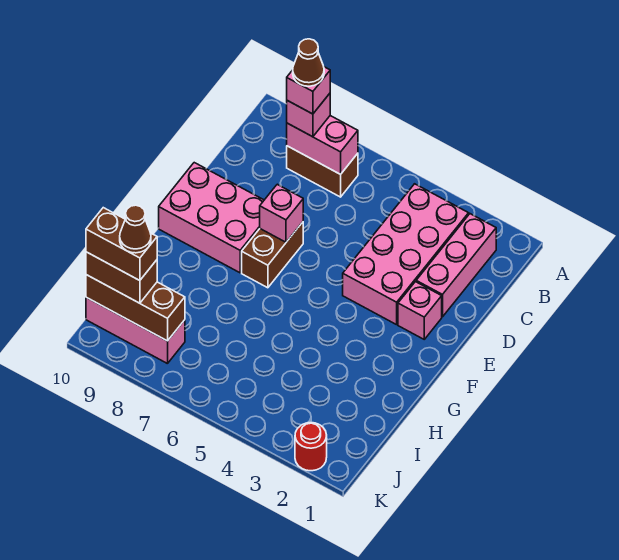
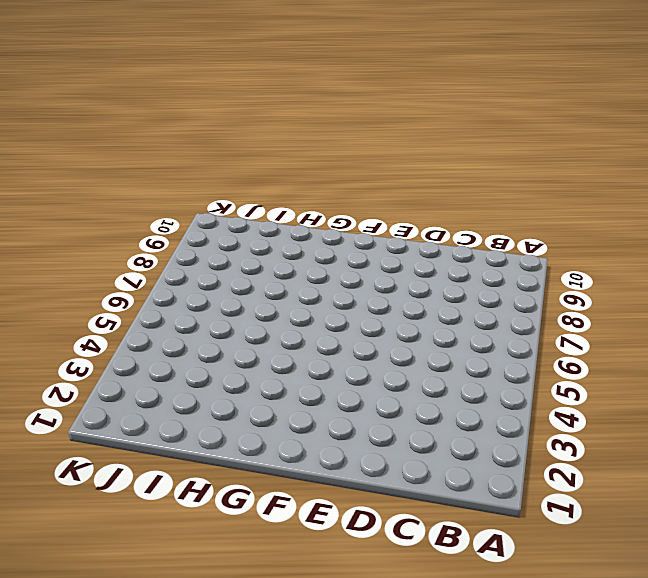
none -> pink 1x3 brick [416,214,496,317]
none -> pink 2x4 brick [343,184,469,325]
none -> brown 1x2 brick [287,146,358,197]

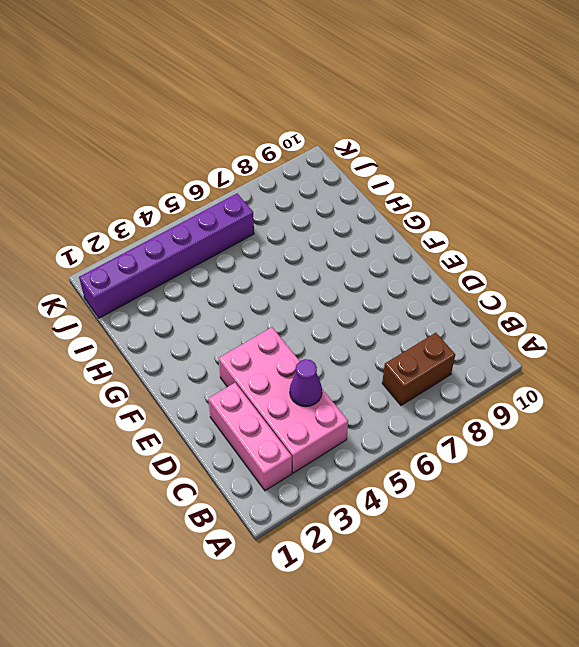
purple 1x1 cone [290,359,322,407] -> none
purple 1x6 brick [79,194,254,318] -> none
none -> pink 1x1 brick [398,282,442,339]
none -> brown 1x2 brick [242,222,303,288]
none -> pink 2x3 brick [159,163,264,273]

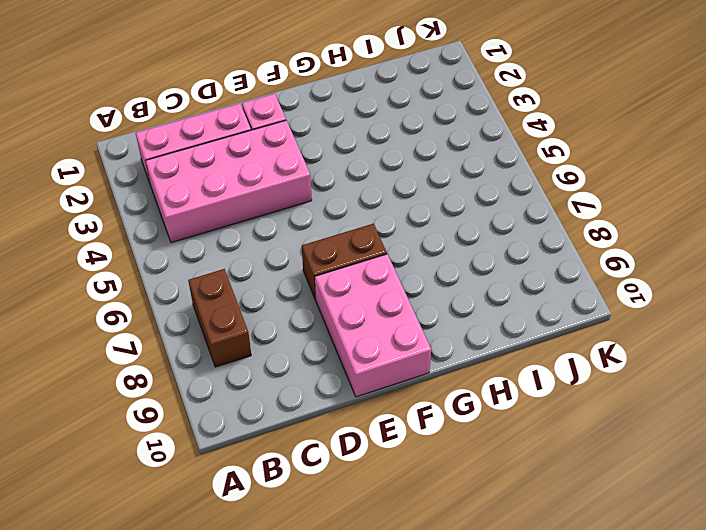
none -> pink 1x3 brick [86,297,185,364]
none -> red 1x1 round brick [295,423,327,471]
none -> pink 1x2 brick [287,116,358,174]

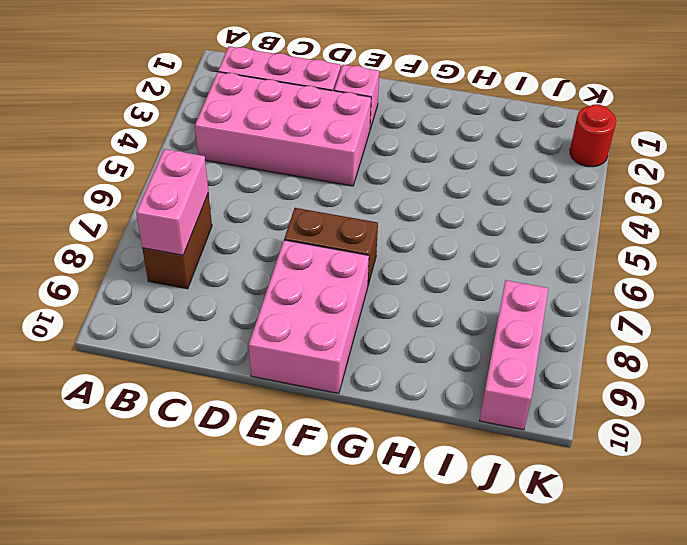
none -> pink 1x1 brick [260,184,303,242]
none -> brown 1x3 brick [86,275,185,341]
none -> pink 1x1 brick [287,94,330,137]

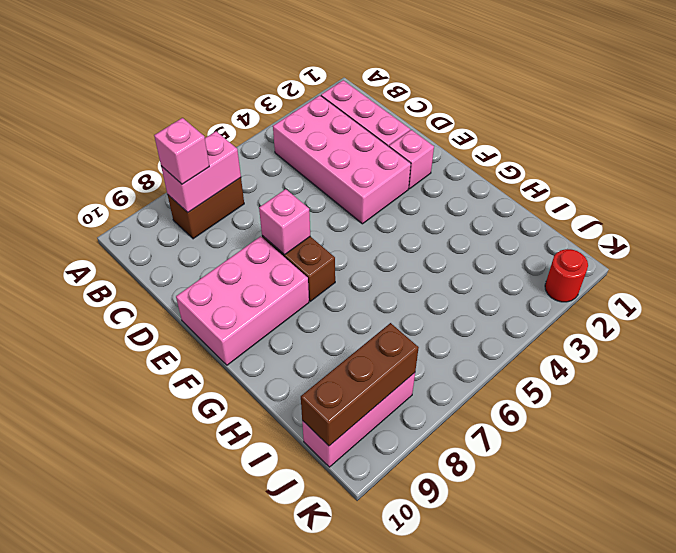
none -> brown 1x2 brick [86,252,157,303]
none -> pink 1x1 brick [287,67,330,114]
none -> brown 1x2 brick [86,208,157,281]

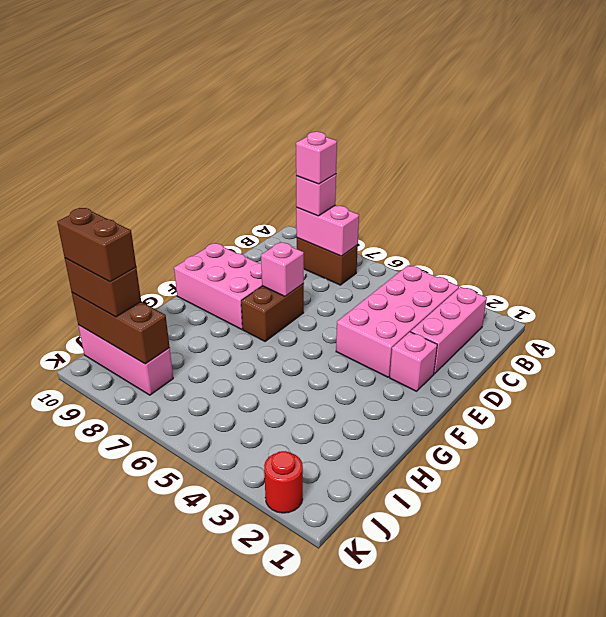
none -> brown 1x1 cone [293,39,324,86]
none -> brown 1x1 cone [120,205,151,253]

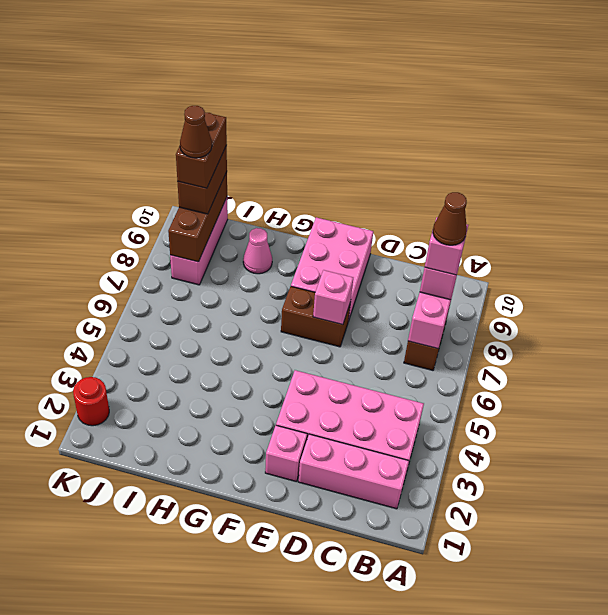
pink 1x1 cone [243,228,272,274] -> none

